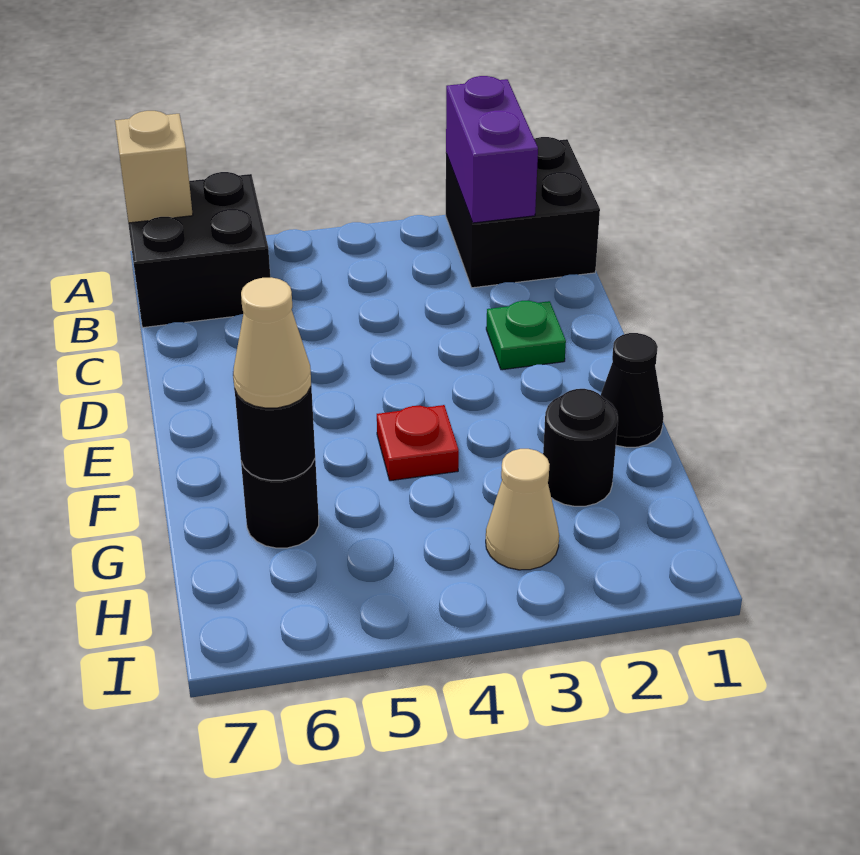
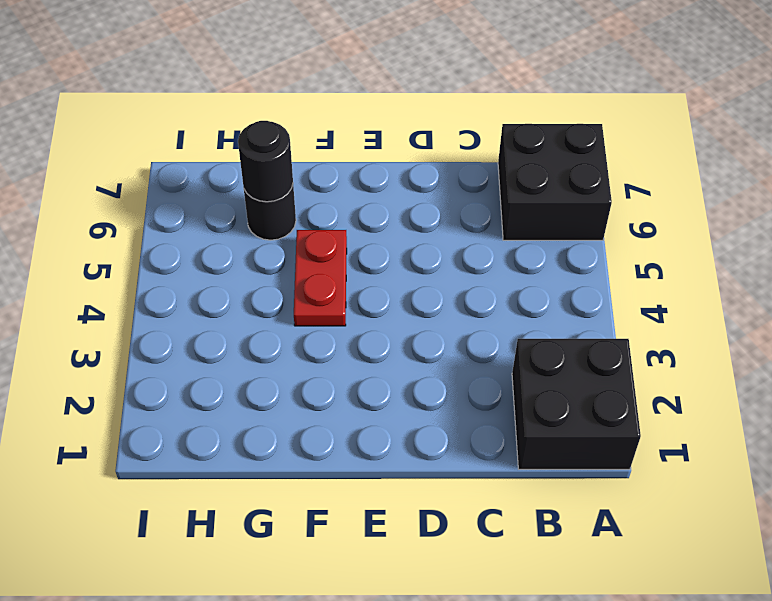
red 1x2 plate [294,230,347,326] -> red 1x1 plate [377,405,459,481]
none -> green 1x1 plate [486,301,566,370]
none -> black 1x1 cone [601,333,664,447]
none -> black 1x1 round brick [543,389,618,506]

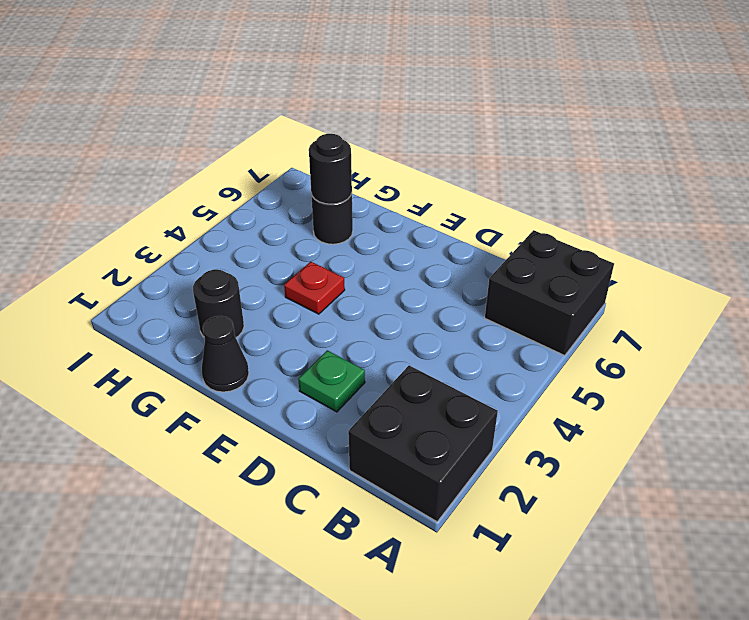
none -> tan 1x1 cone [486,449,559,570]
none -> purple 1x2 brick [446,76,538,223]
none -> tan 1x1 brick [115,111,193,223]

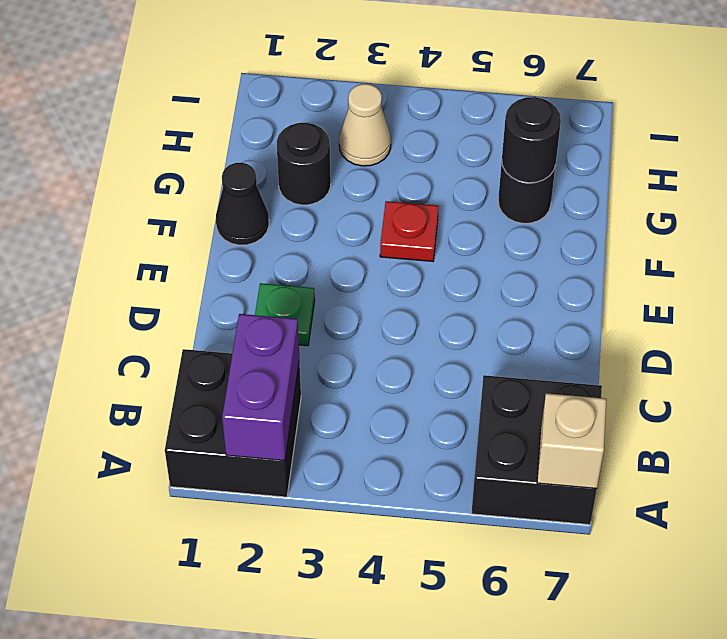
none -> tan 1x1 cone [233,277,311,408]

